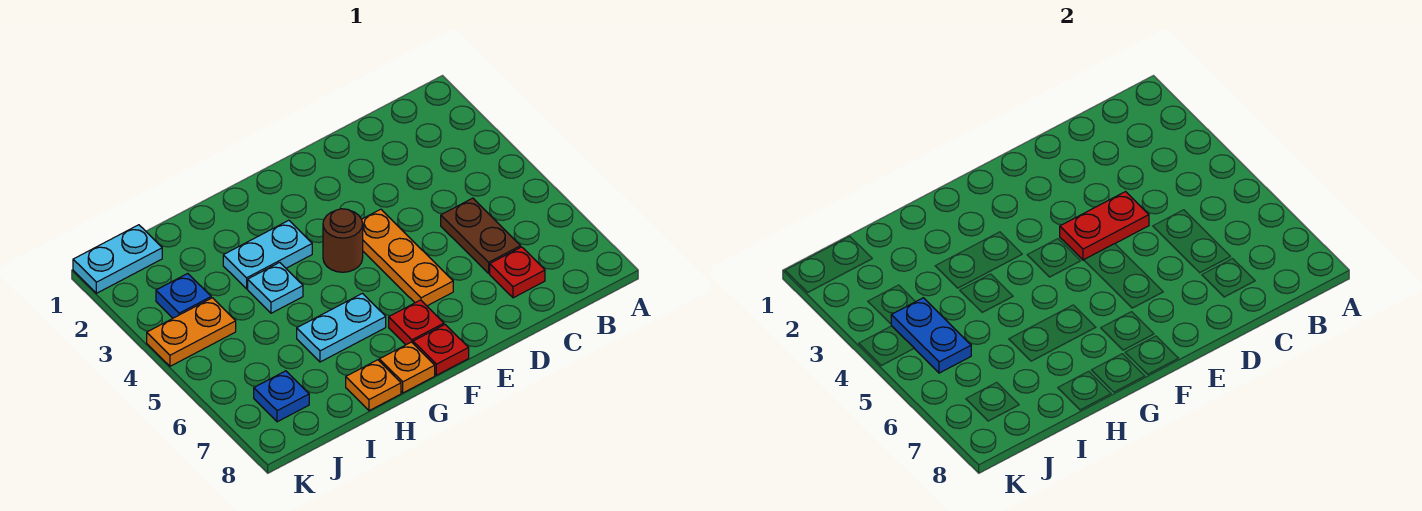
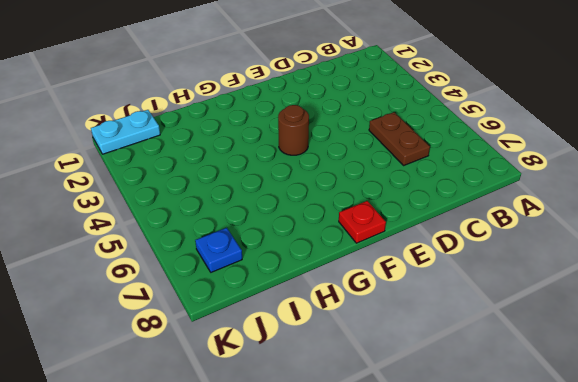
none -> red 1x1 plate [490,247,545,298]
none -> orange 1x3 plate [362,209,453,306]
none -> red 1x1 plate [389,300,444,345]

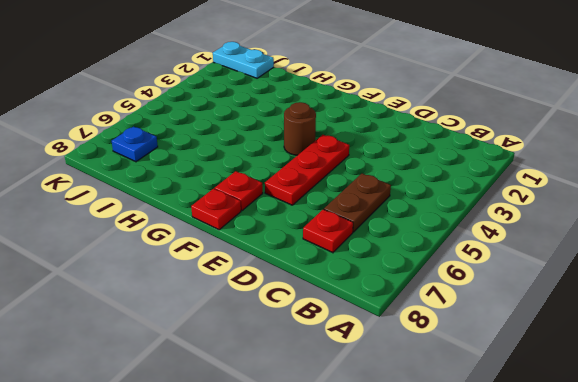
red 1x3 plate [265,135,349,205] -> orange 1x3 plate [362,209,453,306]
none -> cyan 1x2 plate [223,220,312,289]
none -> cyan 1x2 plate [297,293,386,362]
none -> orange 1x1 plate [379,342,435,393]

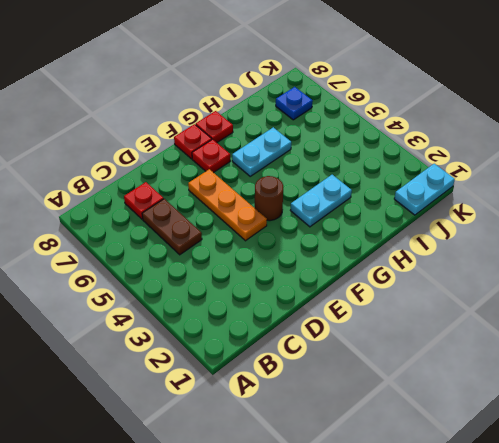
red 1x1 plate [196,111,233,143] -> orange 1x1 plate [379,342,435,393]
none -> cyan 1x1 plate [248,262,303,313]
none -> orange 1x1 plate [346,360,401,411]
none -> blue 1x1 plate [156,274,211,318]

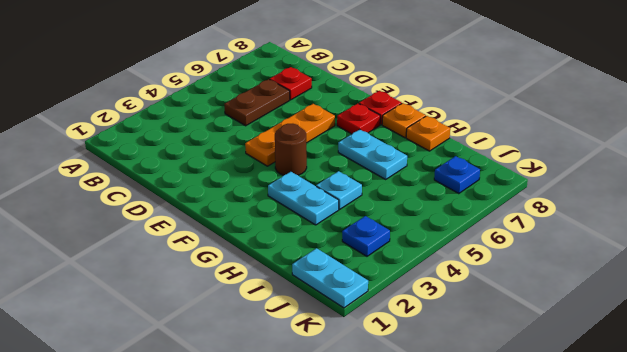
none -> orange 1x2 plate [147,298,236,366]
none -> red 1x2 plate [1060,192,1149,260]
none -> blue 1x2 plate [891,298,971,373]

